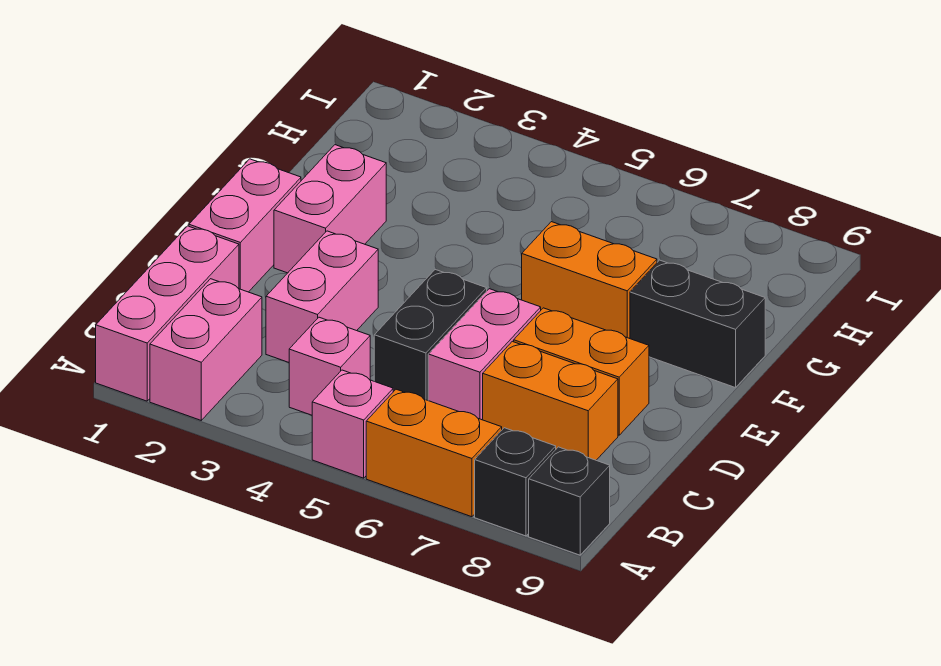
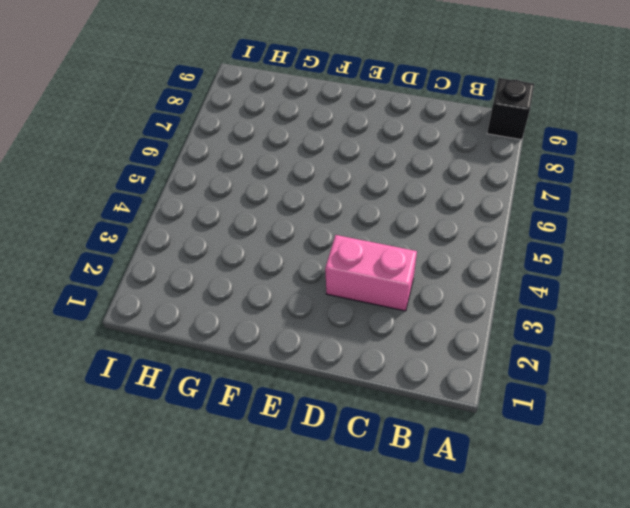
none -> pink 1x3 brick [96,226,239,401]
none -> pink 1x2 brick [150,279,262,420]
none -> pink 1x1 brick [312,370,393,478]

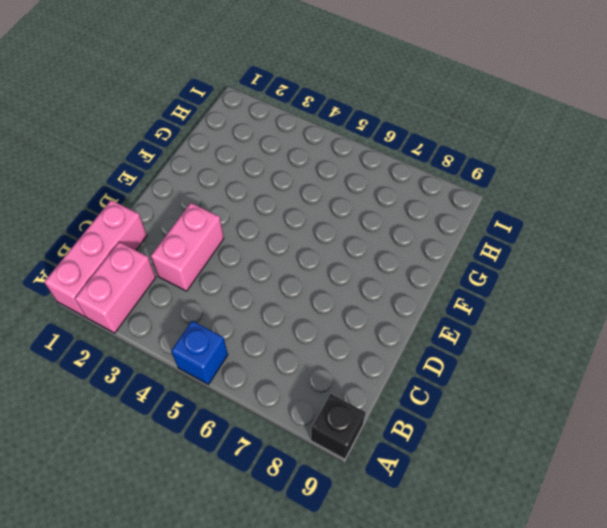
blue 1x1 brick [171,321,228,384] -> pink 1x1 brick [312,370,393,478]
none -> orange 1x2 brick [366,389,502,517]
none -> black 1x1 brick [475,428,556,536]
none -> pink 1x1 brick [289,317,370,415]

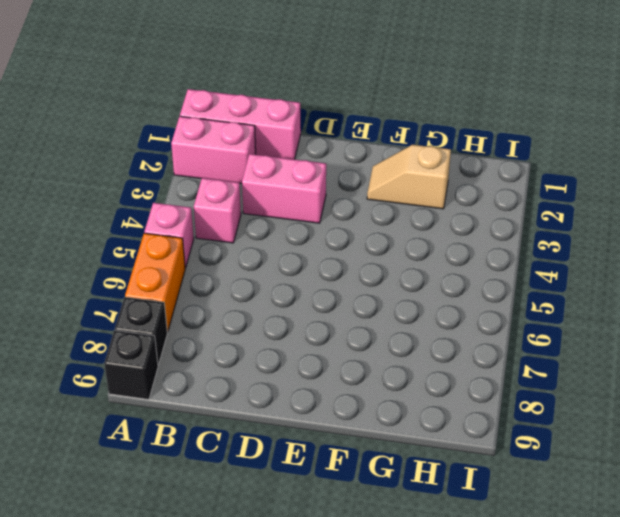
tan 1x2 slope [367,145,451,209] -> pink 1x2 brick [274,145,386,273]
none -> black 1x2 brick [374,270,487,400]
none -> pink 1x2 brick [428,289,541,420]
none -> orange 1x2 brick [483,341,618,460]

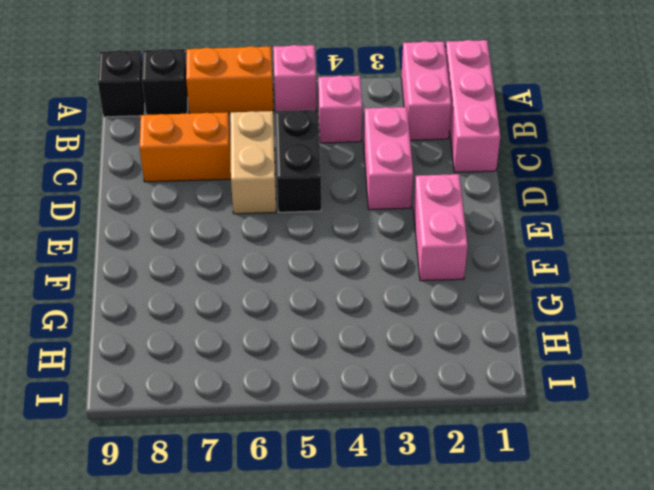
tan 1x2 brick [230,111,276,214] -> pink 1x2 brick [428,289,541,420]
none -> pink 1x2 brick [189,159,301,292]
none -> orange 1x2 brick [514,308,649,435]
none -> orange 1x2 brick [522,222,657,339]

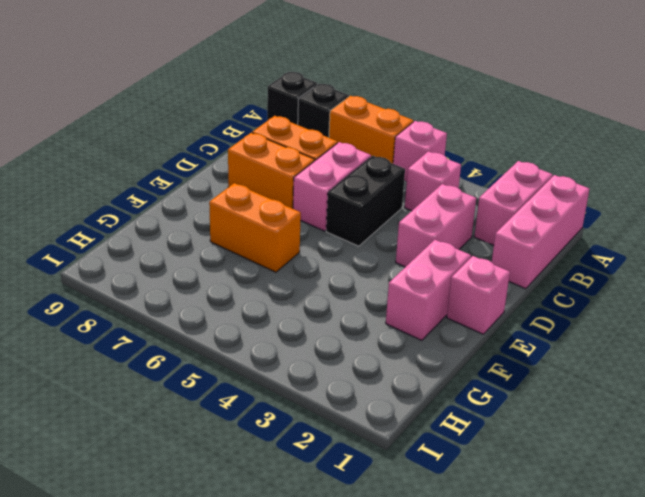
pink 1x1 brick [447,256,510,334] -> pink 1x2 brick [189,159,301,292]
none -> black 1x2 brick [630,260,765,388]

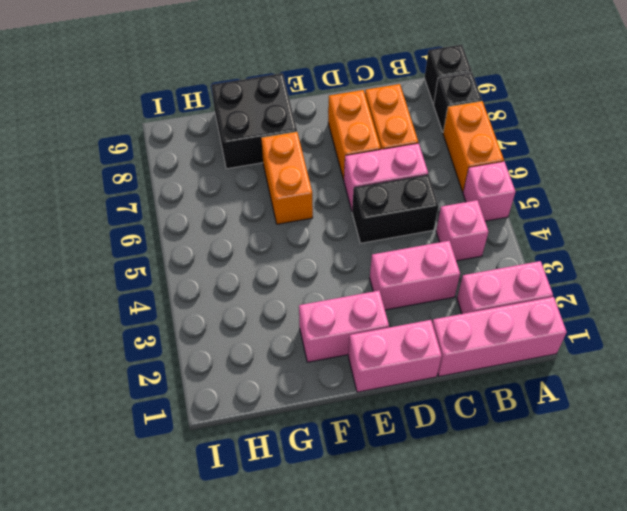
black 2x2 brick [211,73,297,169] -> black 1x2 brick [630,260,765,388]

